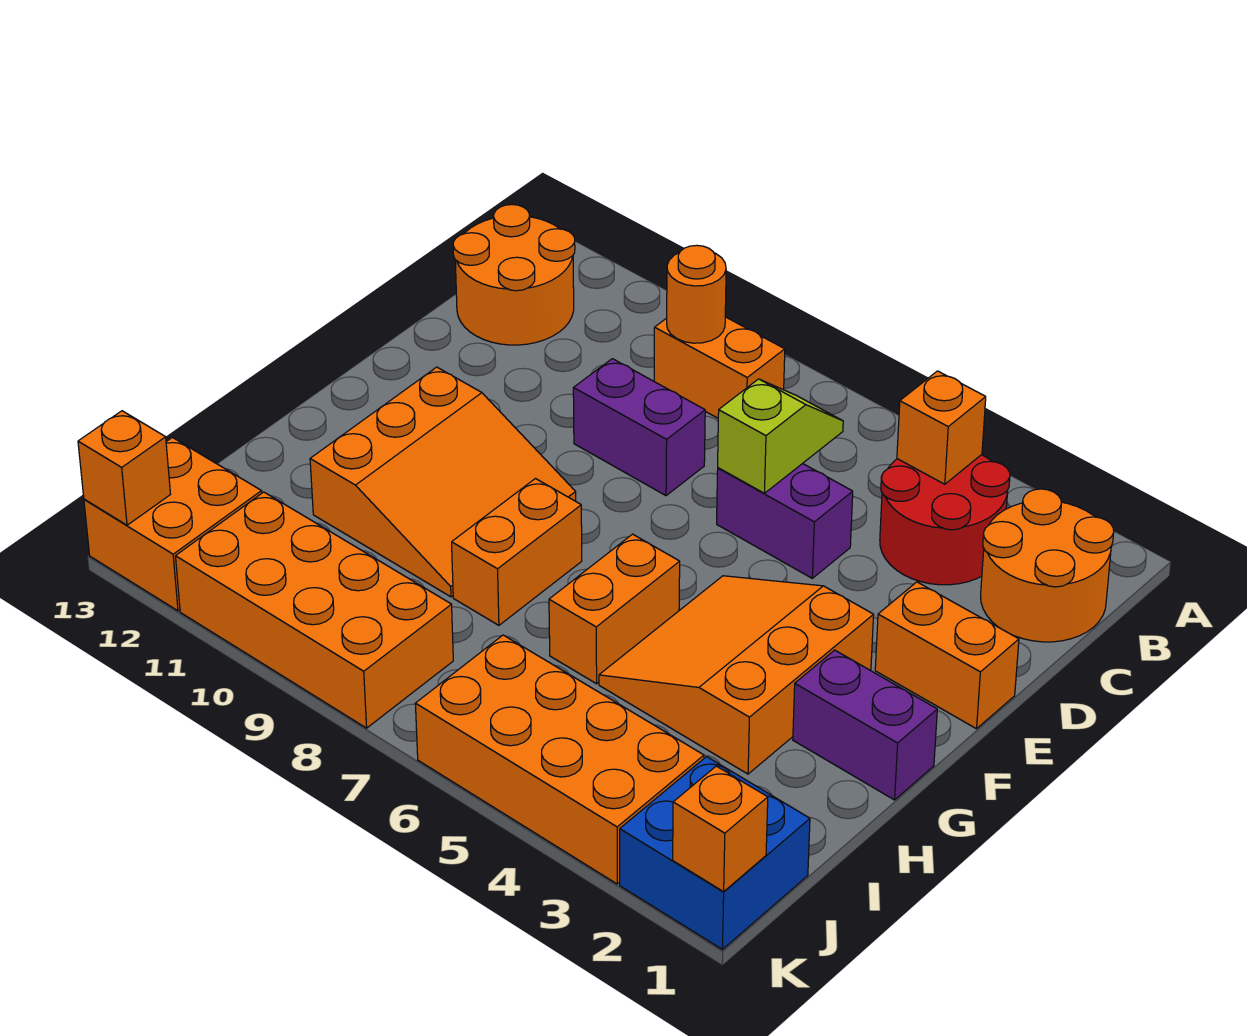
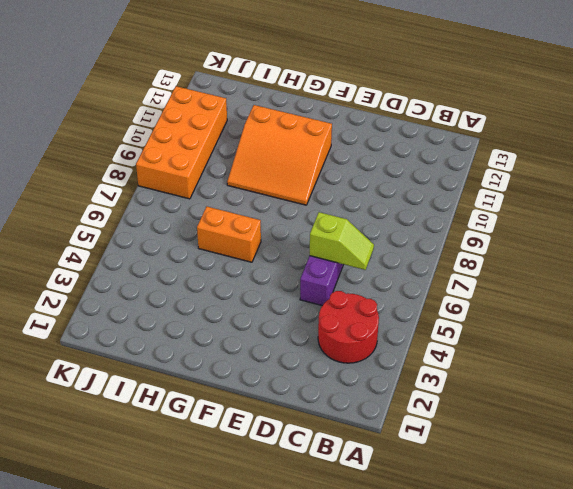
none -> orange 2x2 round brick [981,489,1114,642]
none -> orange 1x2 brick [654,317,785,418]
none -> orange 2x2 round brick [453,205,575,345]

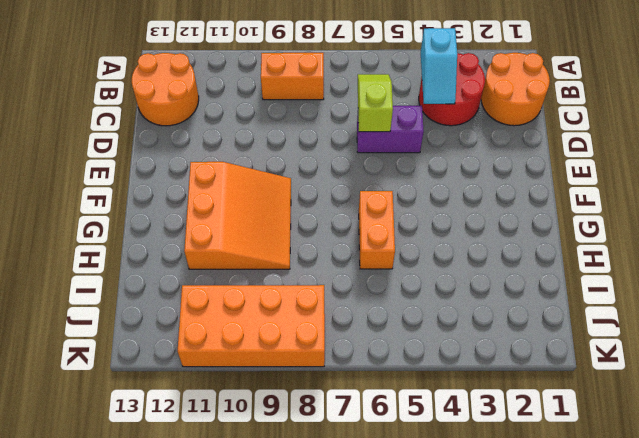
cyan 1x2 slope [421,28,457,104] -> orange 1x1 brick [897,371,986,484]
none -> purple 1x2 brick [573,359,705,496]
none -> orange 1x2 brick [875,582,1019,729]
none -> orange 3x3 slope [599,576,874,774]

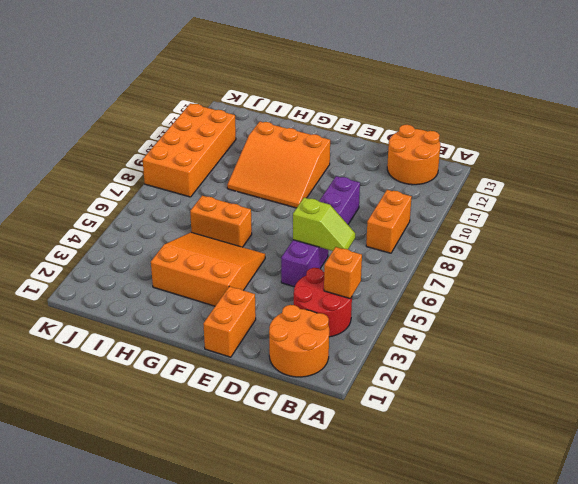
none -> purple 1x2 brick [793,650,937,800]
none -> orange 1x2 brick [452,479,582,625]
none -> blue 2x2 brick [620,757,810,950]

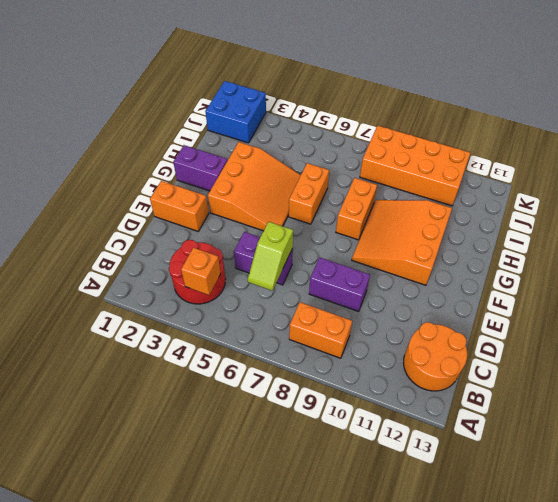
none -> orange 2x2 round brick [981,489,1114,642]
none -> orange 2x4 brick [415,635,704,884]
none -> orange 2x2 brick [84,437,262,611]

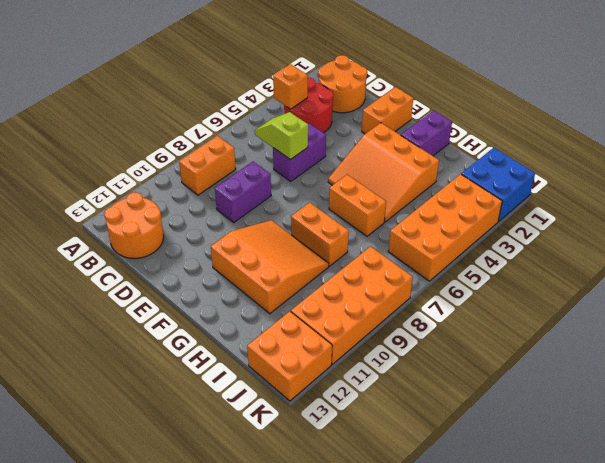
none -> orange 1x1 round brick [667,245,726,343]
none -> orange 1x1 brick [673,766,768,892]
none -> orange 1x1 brick [78,411,171,525]

